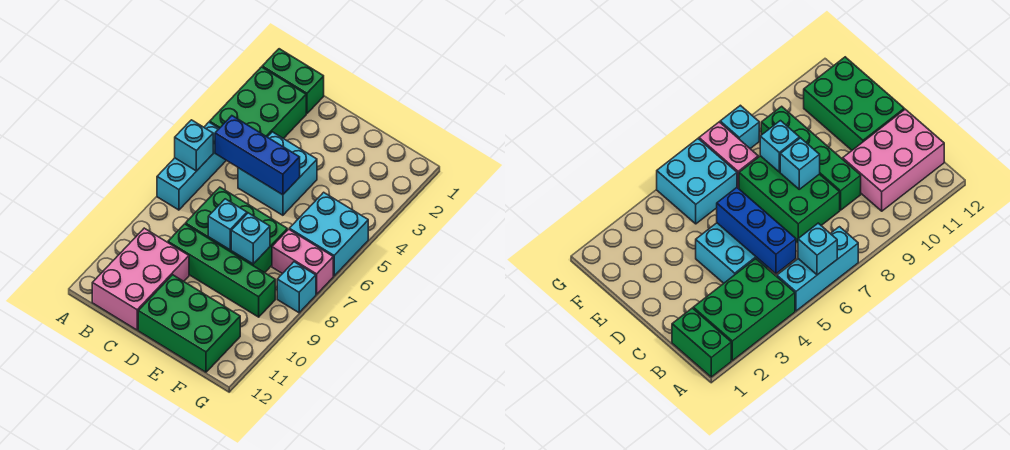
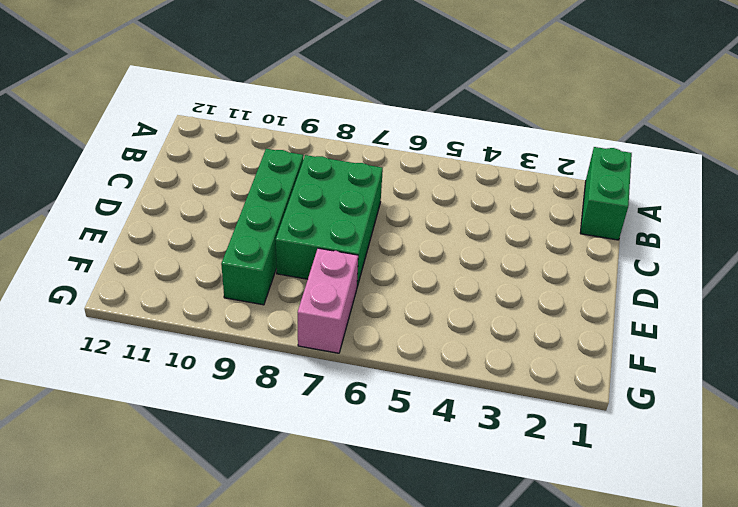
none -> green 2x3 brick [210,67,306,139]
none -> cyan 1x3 brick [157,122,226,210]
none -> pink 2x3 brick [92,228,189,330]

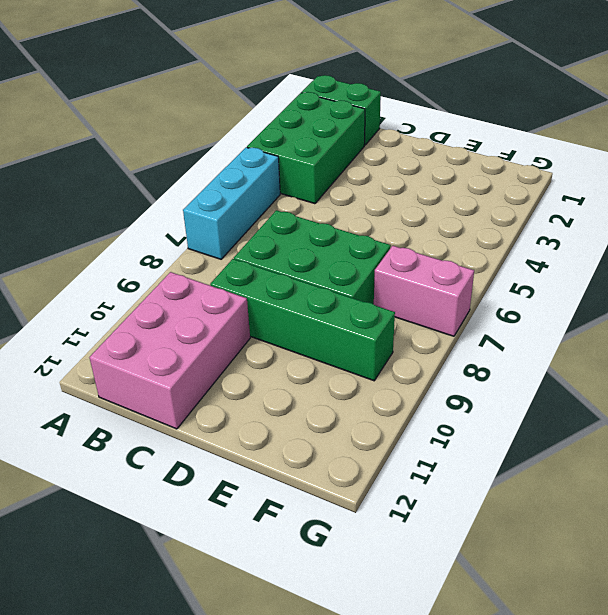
none -> cyan 2x2 brick [238,132,317,215]
none -> green 2x3 brick [138,275,240,372]
none -> cyan 2x2 brick [289,192,368,276]

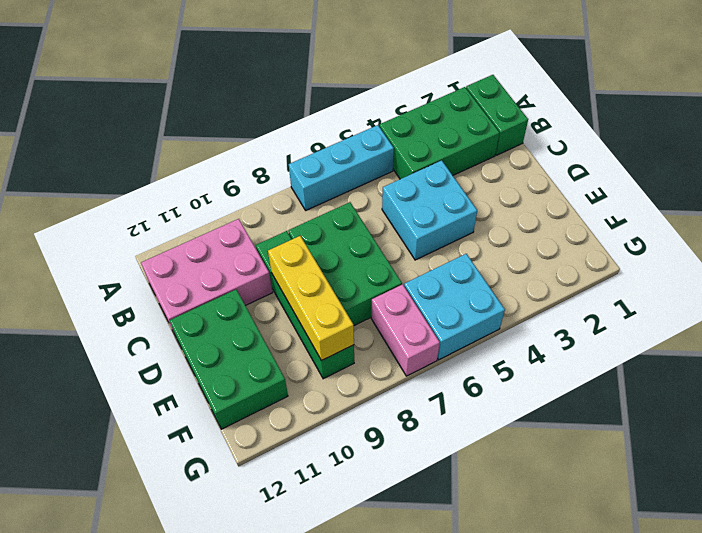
yellow 1x3 brick [268,236,354,361] -> none
none -> cyan 1x1 brick [277,262,316,313]
none -> cyan 1x1 brick [175,120,213,171]
none -> blue 1x3 brick [215,116,300,195]

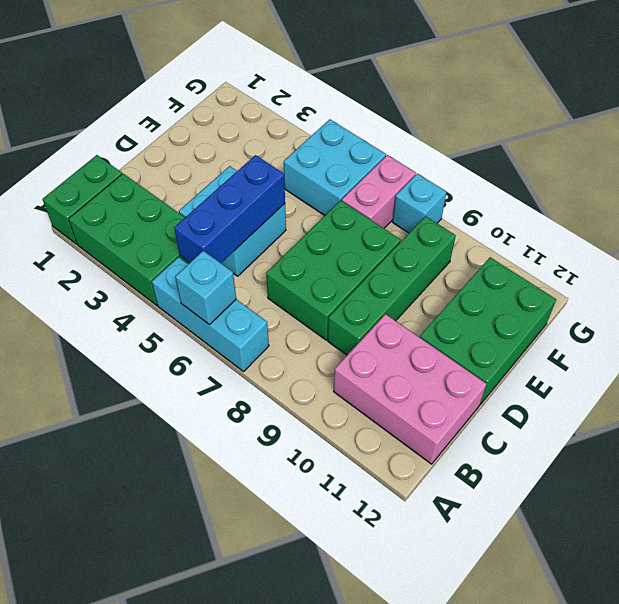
none -> cyan 1x1 brick [208,199,247,250]
none -> cyan 1x1 brick [231,213,270,264]

